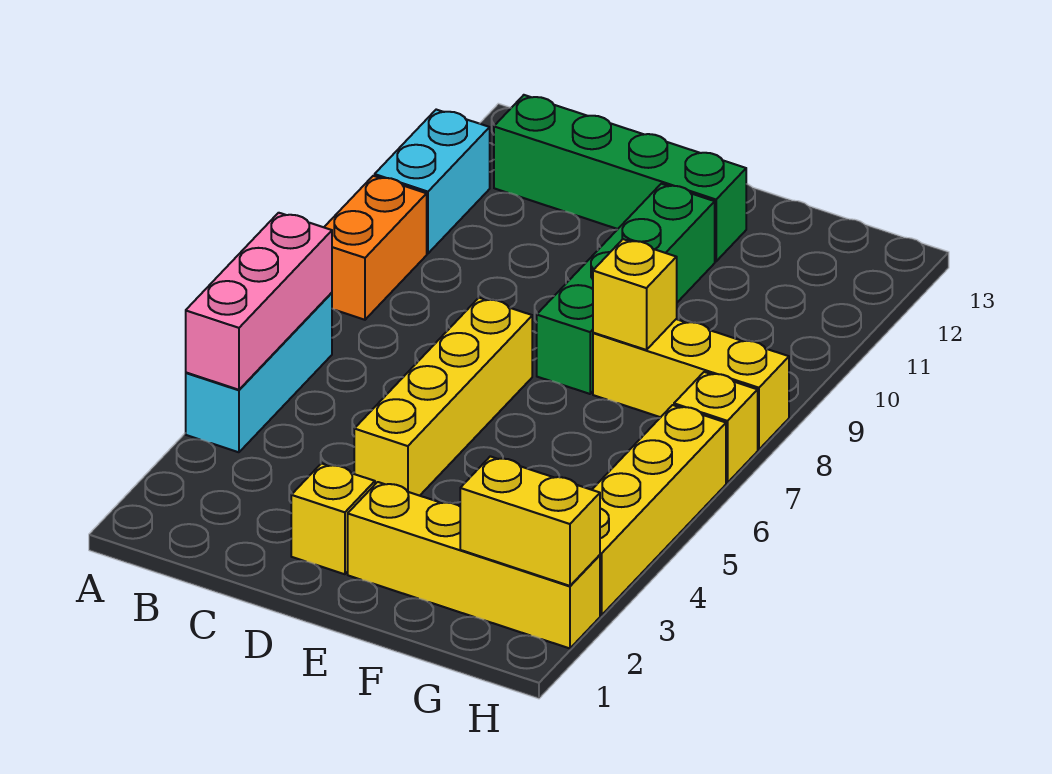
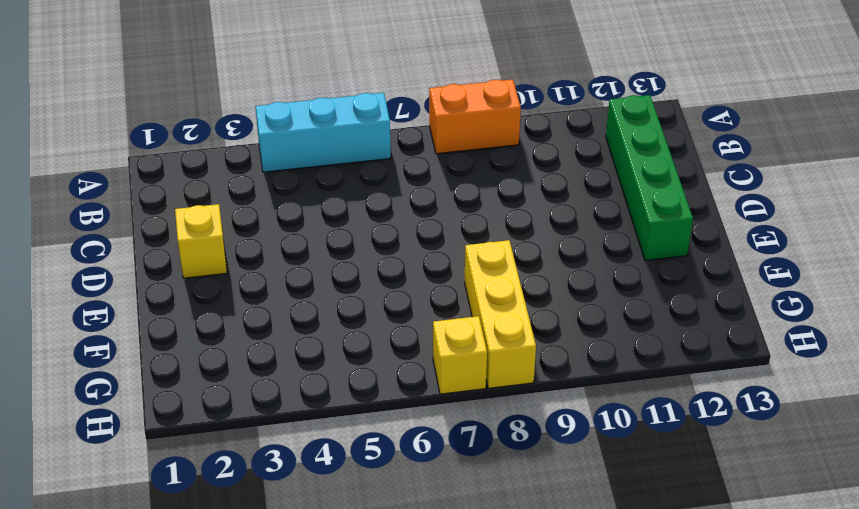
none -> cyan 1x2 brick [375,110,490,253]
none -> yellow 1x4 brick [354,298,532,496]
none -> yellow 1x4 brick [348,482,600,648]

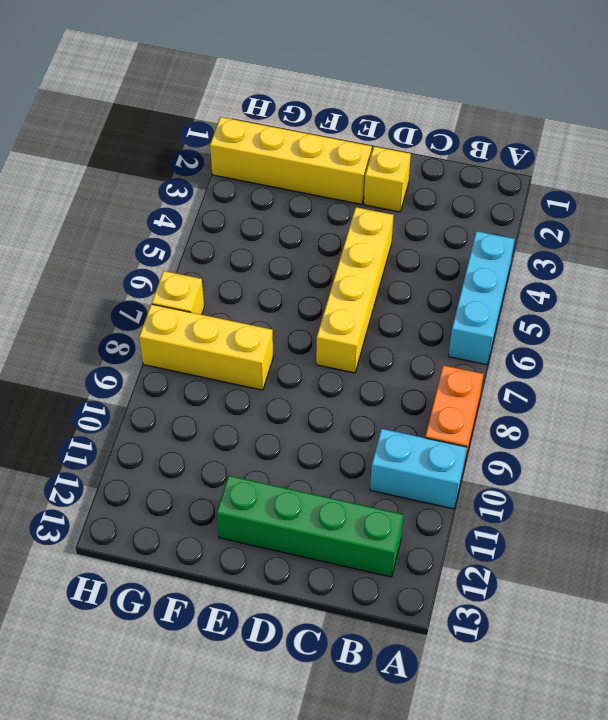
cyan 1x2 brick [370,429,467,509] -> cyan 1x2 brick turned to [375,110,490,253]
none -> green 1x4 brick [537,184,715,394]
none -> yellow 1x4 brick [592,405,726,615]
none -> pink 1x3 brick [186,213,332,390]

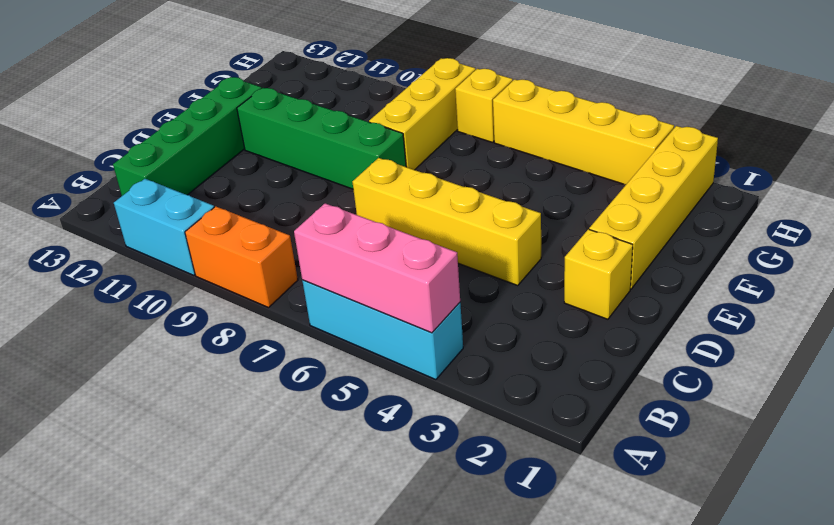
none -> yellow 1x1 brick [593,239,677,350]
none -> yellow 1x2 brick [460,456,600,586]

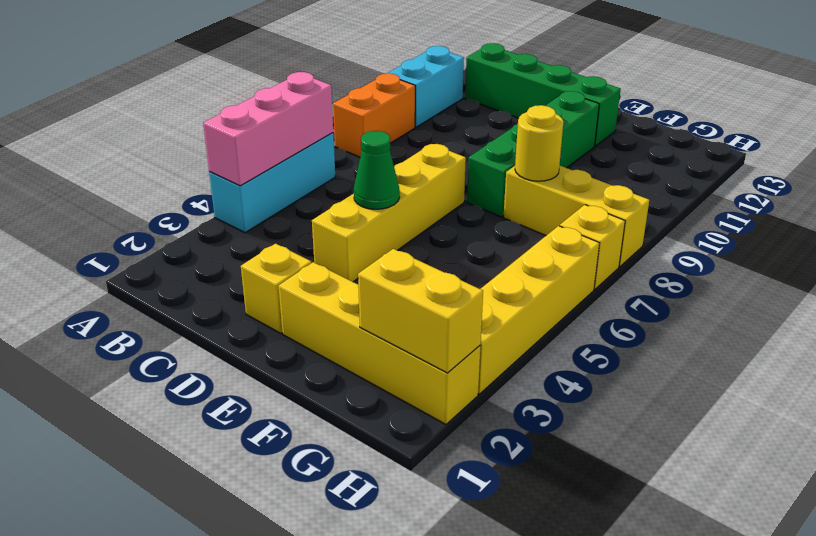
green 1x1 cone [354,131,400,209] -> none
yellow 1x1 round brick [515,105,564,181] -> yellow 1x1 brick [593,239,677,350]

